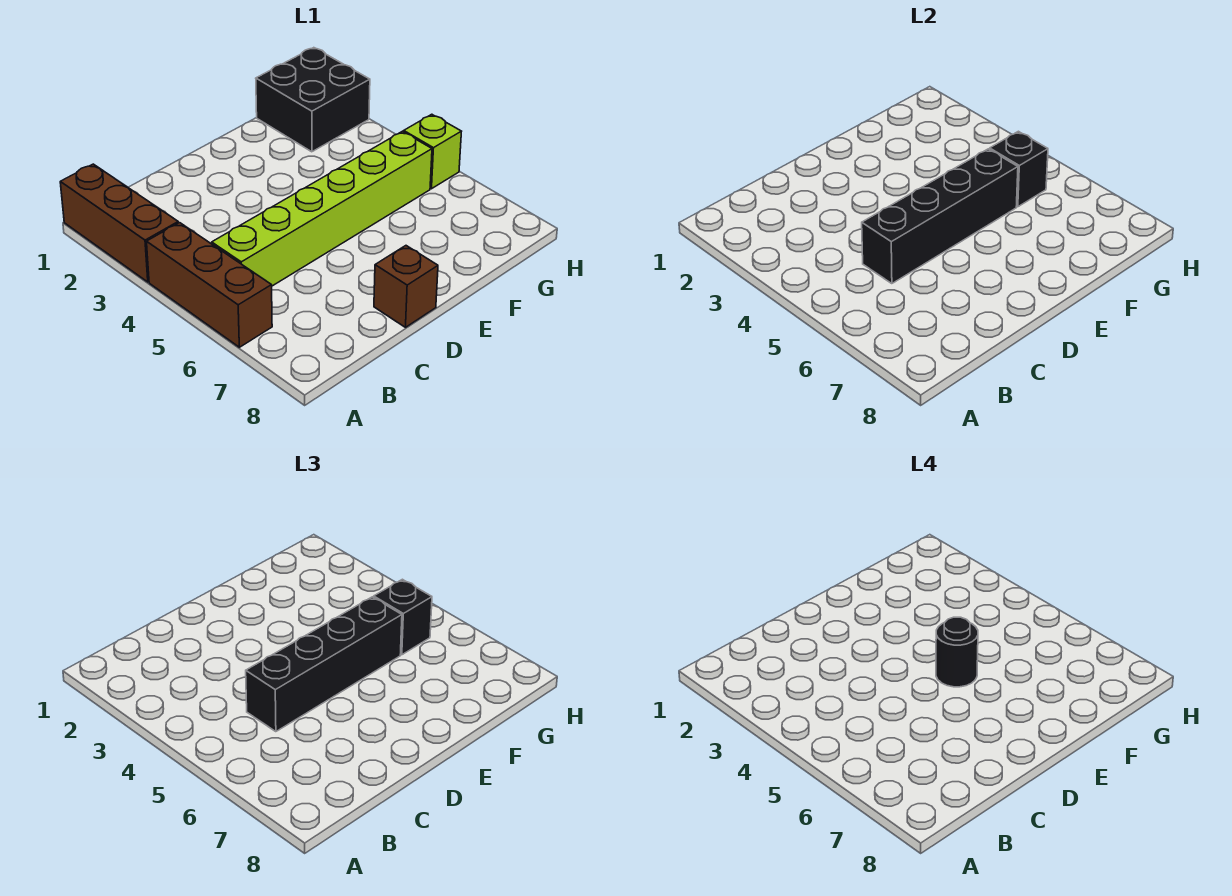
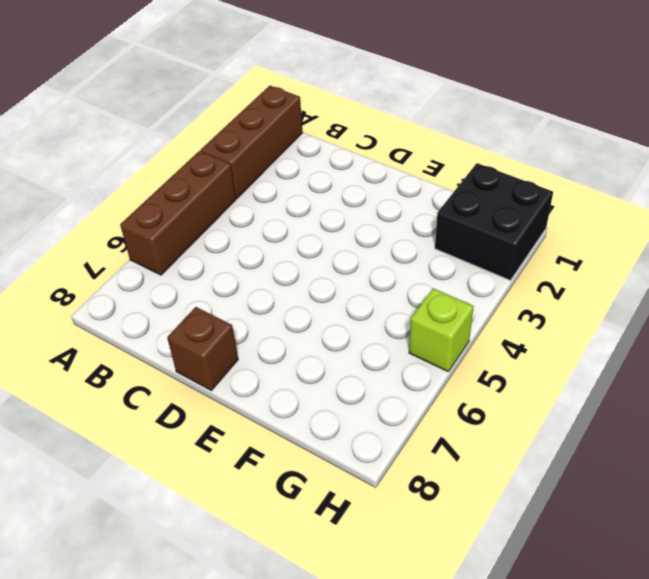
none -> lime 1x6 brick [212,131,432,286]
none -> black 1x4 brick [862,149,1018,284]

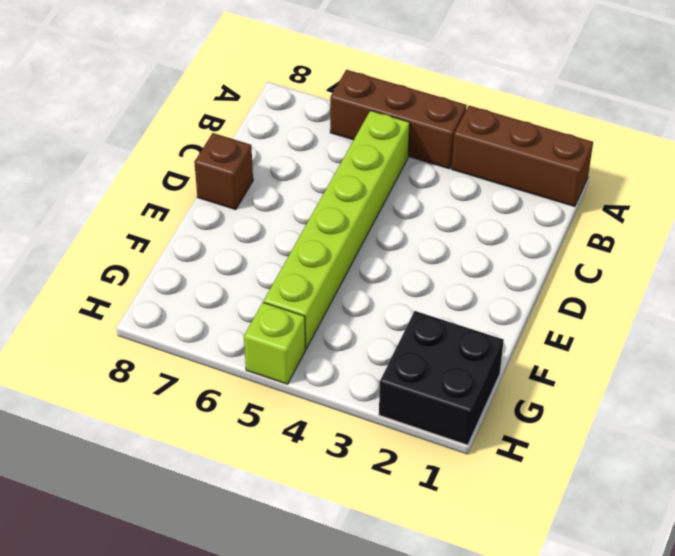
none -> black 1x4 brick [862,149,1018,284]
none -> black 1x1 brick [990,131,1048,207]

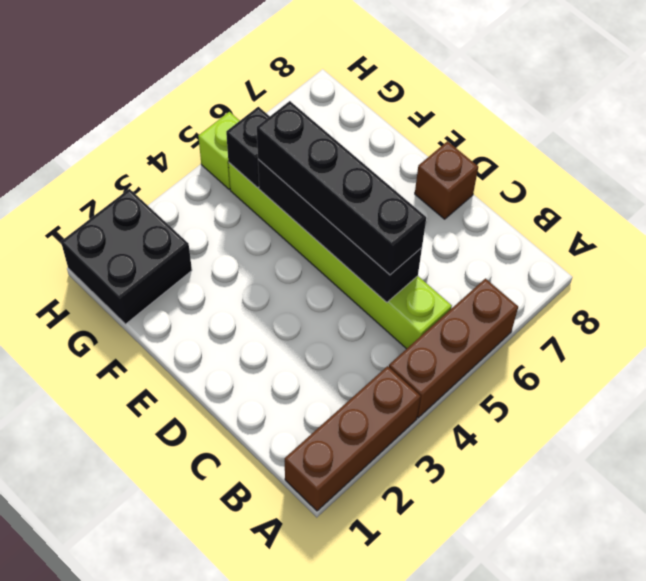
none -> black 1x1 brick [374,579,432,655]
none -> black 1x1 round brick [936,617,978,687]

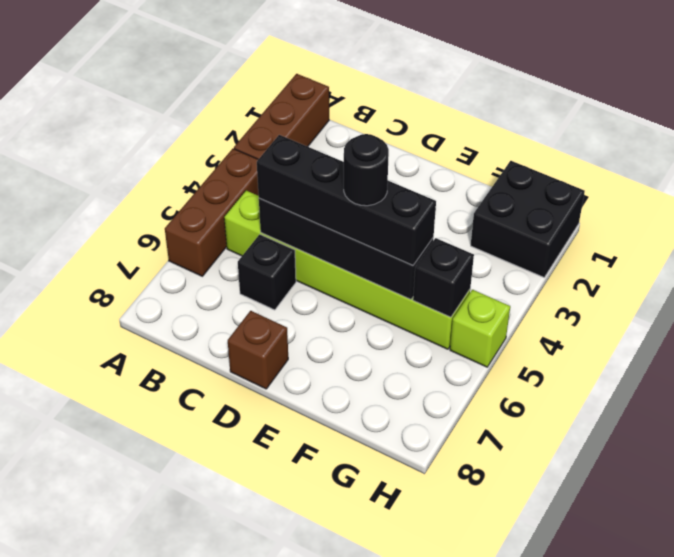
black 1x1 brick [238,234,296,310] -> black 1x1 brick moved to [374,579,432,655]

